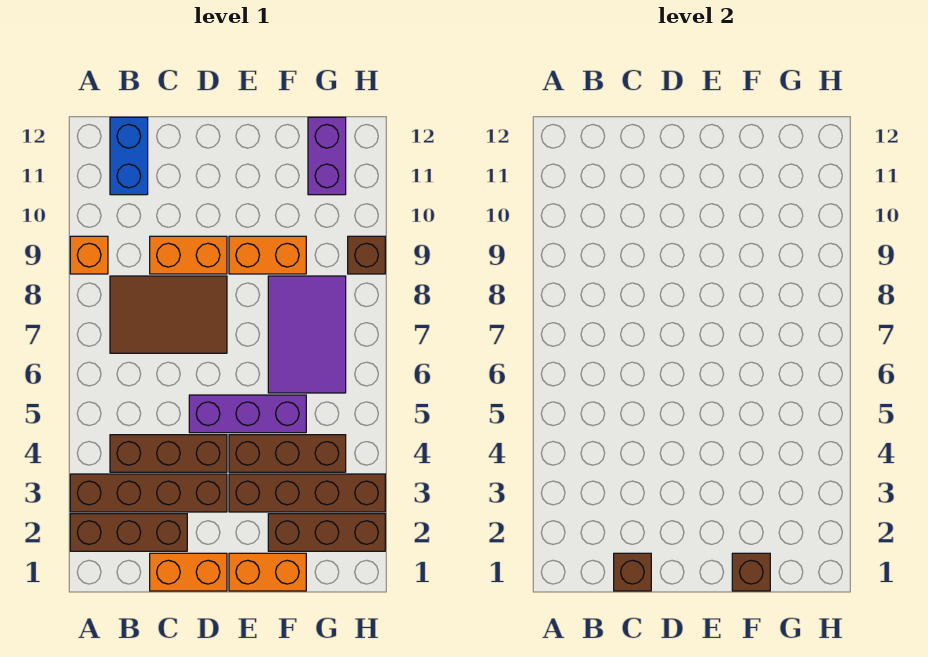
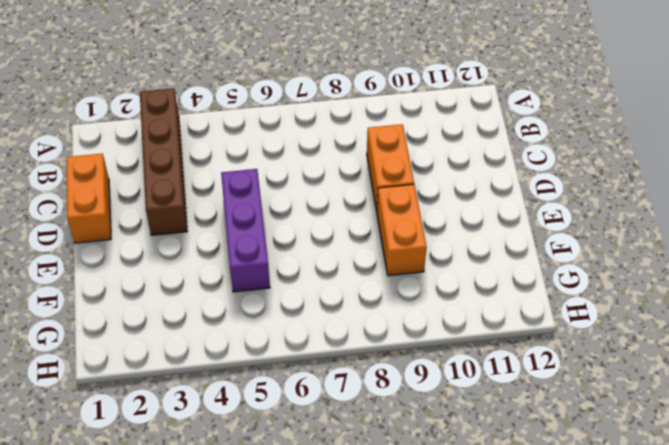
none -> brown 1x3 brick [70,514,187,551]
none -> orange 1x1 brick [70,236,108,274]
none -> brown 1x3 brick [110,435,227,472]

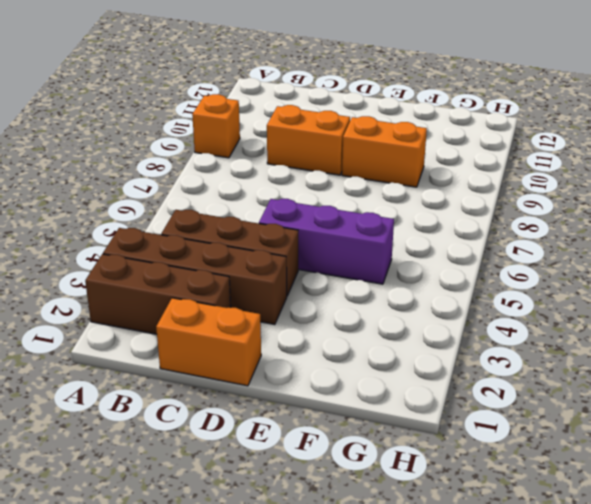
none -> brown 2x3 tile [110,276,227,353]
none -> blue 1x2 brick [110,117,148,195]
none -> orange 1x2 brick [229,553,306,591]

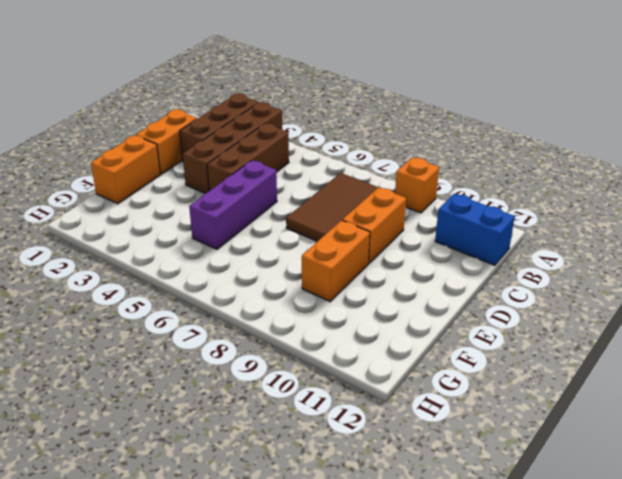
none -> brown 1x4 brick [229,474,385,512]
none -> brown 1x3 brick [229,435,346,472]
none -> brown 1x3 brick [268,514,385,551]

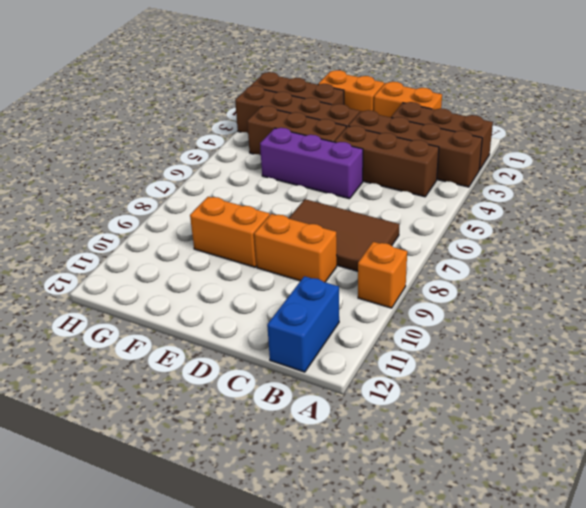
none -> purple 2x3 tile [268,276,346,393]
none -> purple 1x2 brick [308,117,346,195]
none -> brown 1x1 brick [348,236,385,274]

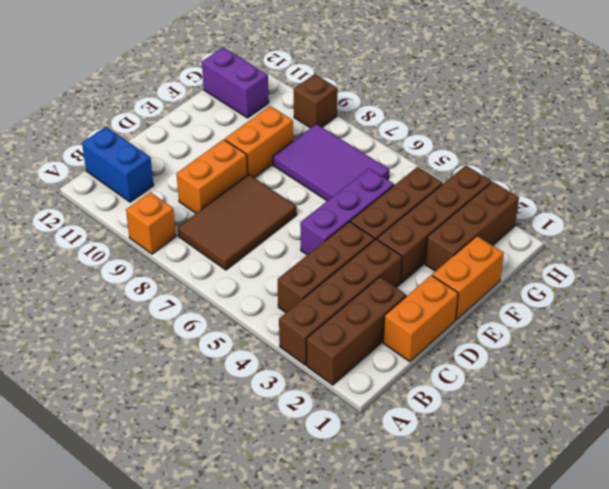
none -> brown 1x1 brick [614,553,651,591]
none -> brown 1x1 brick [732,553,770,591]

